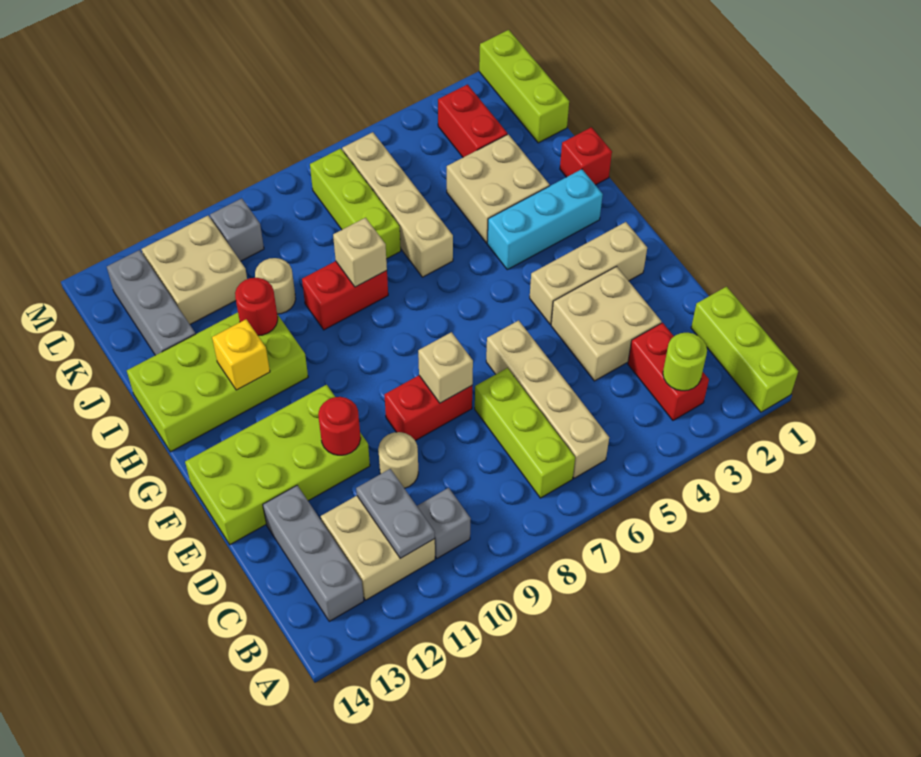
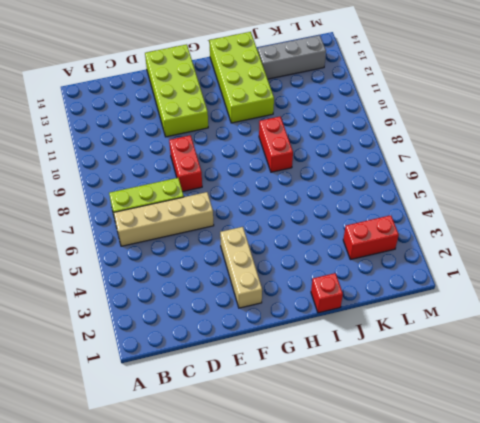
none -> lime 1x3 brick [691,287,798,412]
none -> red 1x2 brick [628,323,709,420]
none -> grey 1x1 brick [417,488,471,558]
none -> tan 2x2 brick [321,496,435,600]

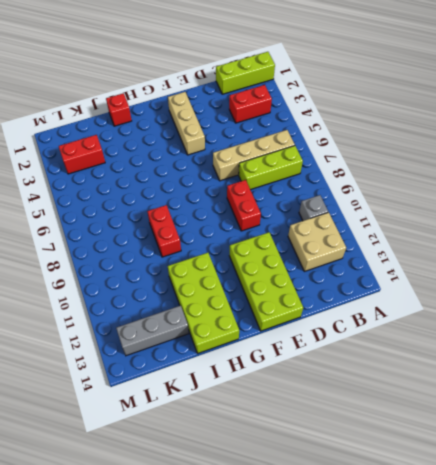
none -> grey 1x3 brick [263,485,364,621]
none -> tan 2x2 brick [551,267,661,381]
none -> tan 1x1 round brick [378,432,418,488]
none -> cyan 1x3 brick [487,169,603,270]

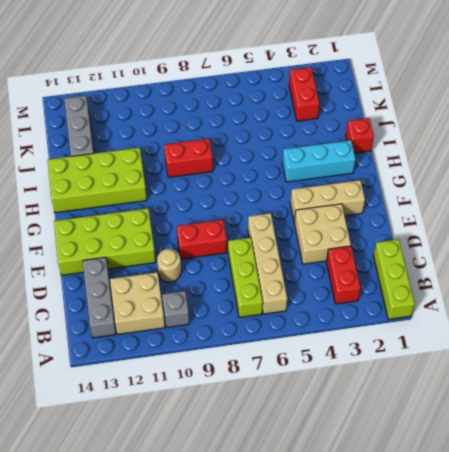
none -> tan 2x2 brick [447,134,549,243]
none -> tan 1x4 brick [342,132,453,277]
none -> lime 1x3 brick [310,148,401,259]
none -> tan 1x1 round brick [255,258,296,314]

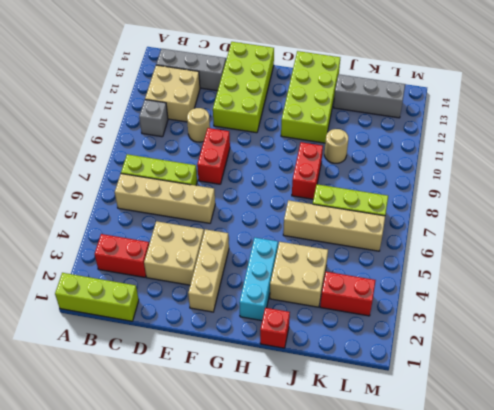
none -> lime 1x3 brick [479,30,569,143]
none -> tan 2x2 brick [142,216,247,324]
none -> grey 1x1 brick [210,198,264,261]
none -> lime 1x1 round brick [663,333,707,391]

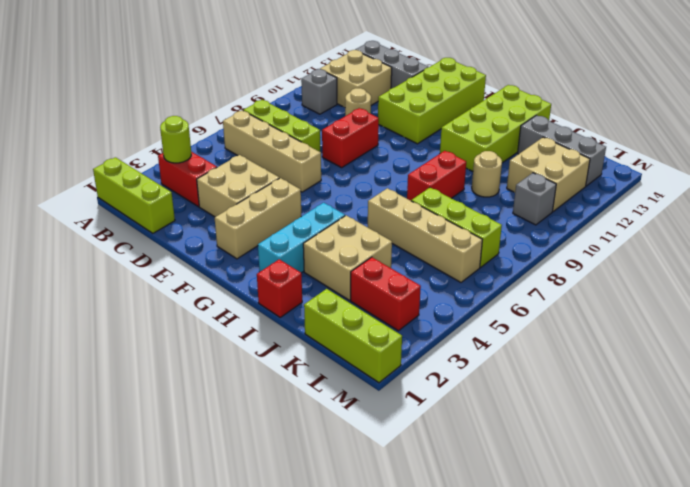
none -> grey 1x2 plate [356,469,435,558]
none -> tan 1x1 brick [418,332,473,403]
none -> red 1x1 round brick [318,397,361,455]
none -> yellow 1x1 brick [212,319,270,390]

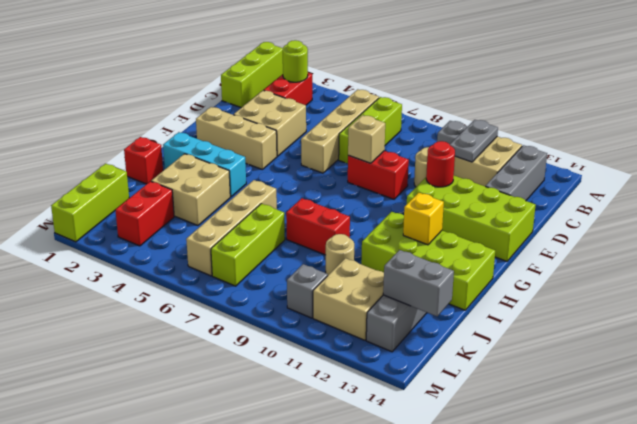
grey 1x2 brick [383,250,454,316] -> none
none -> tan 1x1 brick [333,218,387,287]
none -> red 1x1 round brick [235,278,278,336]

